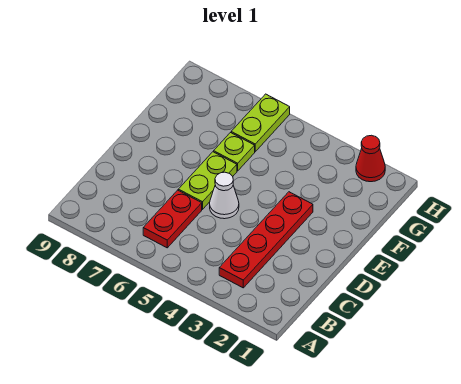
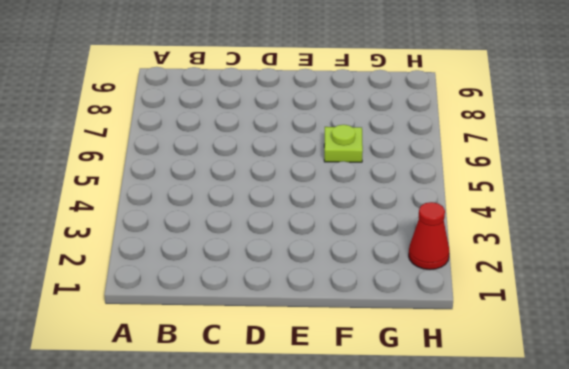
none -> red 1x4 plate [219,192,313,288]
none -> red 1x2 plate [143,190,202,248]

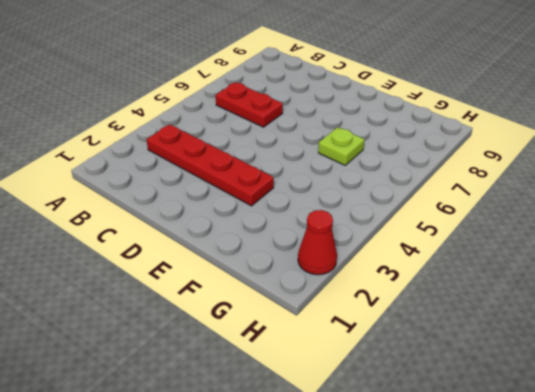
none -> white 1x1 cone [210,172,239,219]
none -> lime 1x2 plate [178,152,237,209]

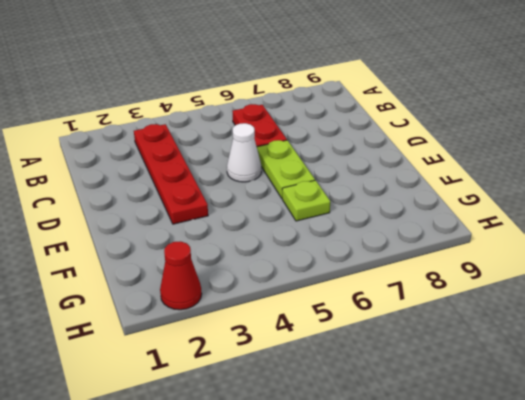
none -> lime 1x2 plate [231,94,290,152]

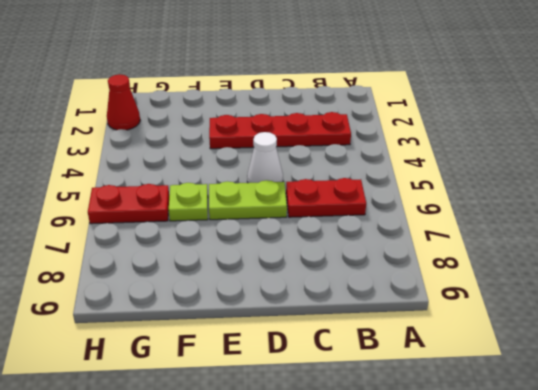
red 1x2 plate [88,184,169,224] -> lime 1x2 plate [231,94,290,152]

